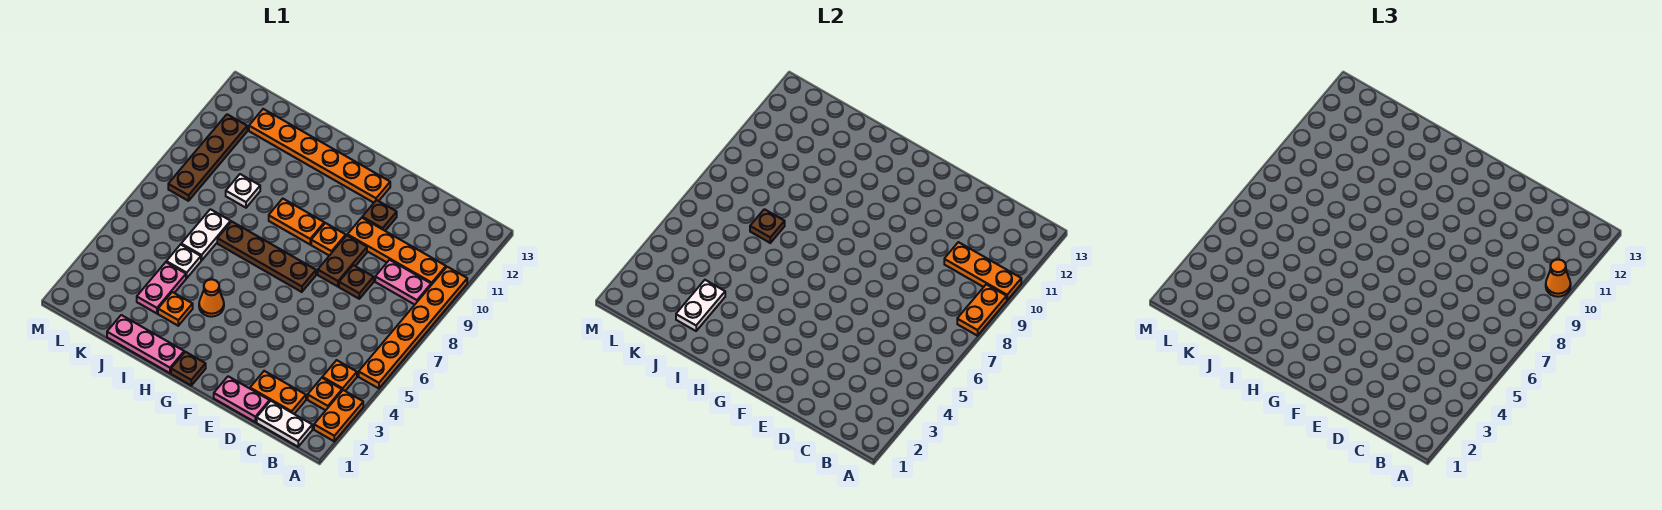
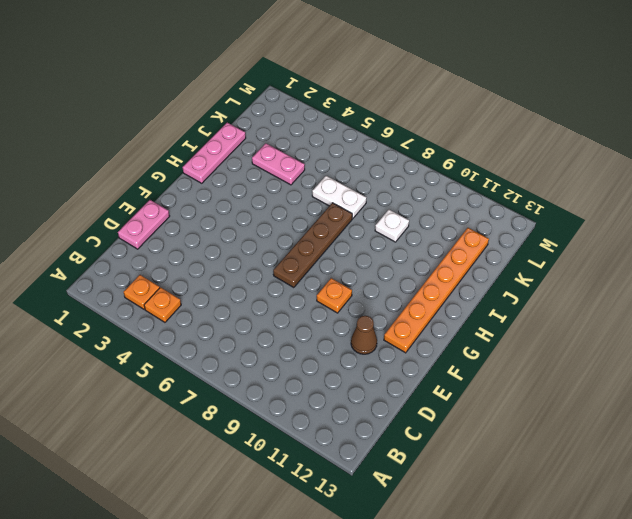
brown 1x1 cone [351,316,377,354] -> brown 1x1 plate [362,200,397,231]
none -> orange 1x2 plate [314,390,363,441]
none -> orange 1x6 plate [359,267,467,388]
none -> white 1x2 plate [257,401,312,447]
none -> pink 1x2 plate [375,260,431,305]

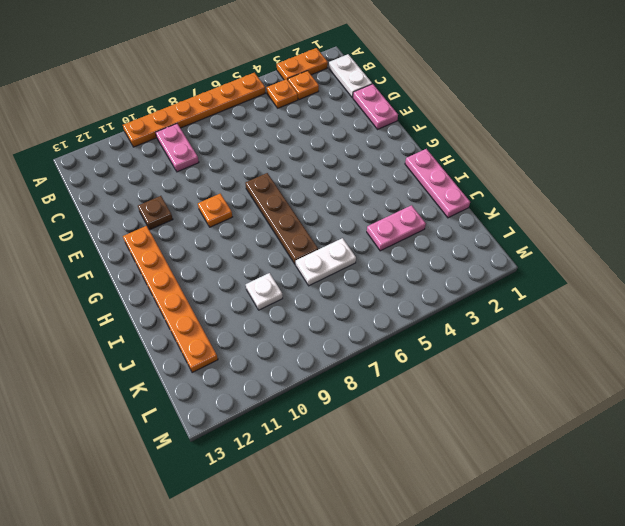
none -> orange 1x4 plate [347,218,446,285]
none -> orange 1x2 plate [250,371,306,414]
none -> brown 1x1 plate [339,265,374,299]
none -> brown 1x2 plate [318,235,367,287]

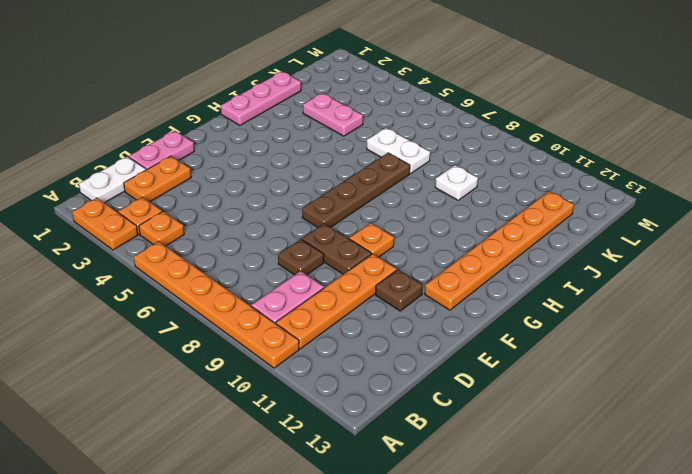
none -> brown 1x1 plate [171,352,206,385]
none -> orange 1x2 plate [269,199,324,244]
none -> orange 1x1 cone [199,279,224,317]
none -> orange 1x1 plate [158,292,193,326]

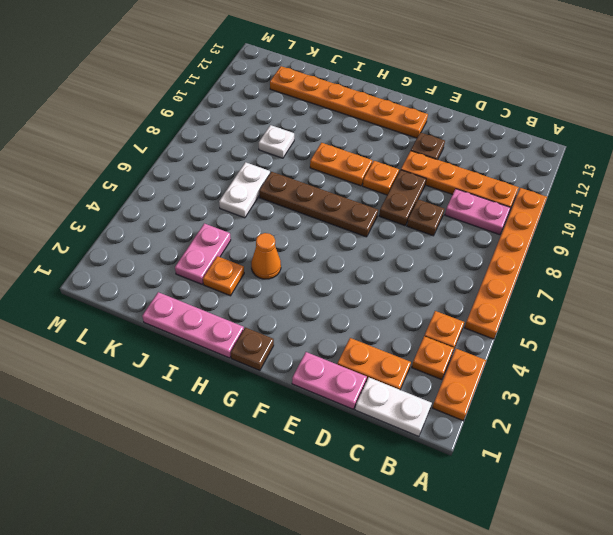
none -> white 1x1 plate [166,245,201,278]
none -> brown 1x4 plate [168,114,247,201]
none -> orange 1x2 plate [957,284,1007,336]
none -> orange 1x3 plate [944,242,1021,300]

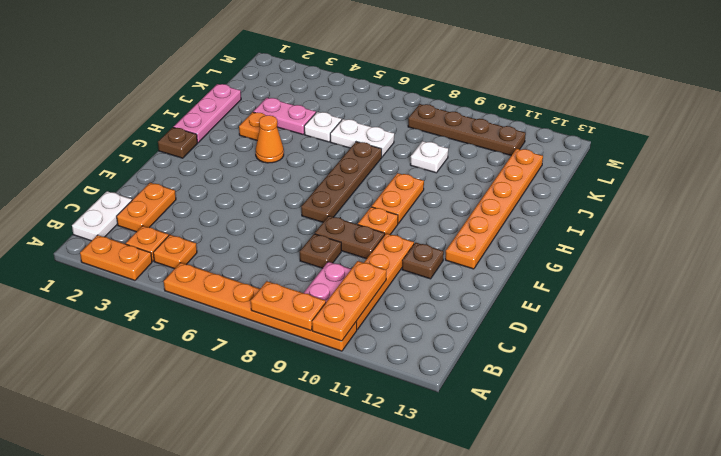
none -> pink 1x2 plate [214,376,270,422]
none -> white 1x2 plate [676,280,725,331]
none -> brown 1x1 plate [750,209,785,243]
none -> orange 1x1 cone [1546,259,1571,297]

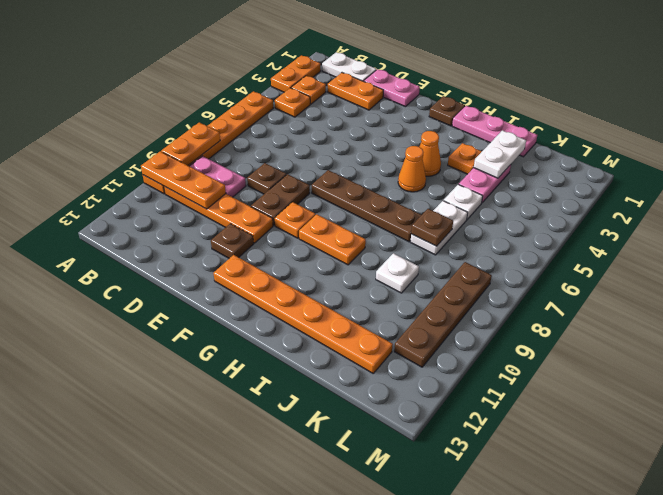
orange 1x1 cone [398,146,426,192] -> orange 1x1 cone moved to [1546,259,1571,297]

